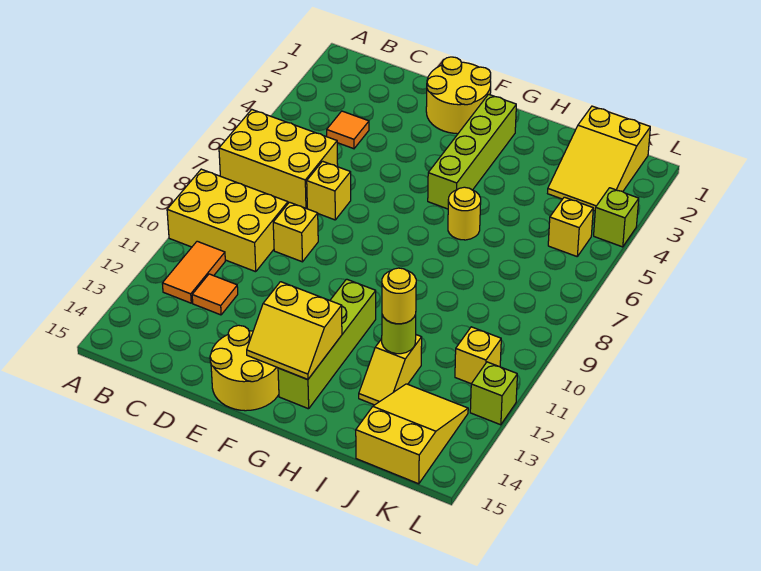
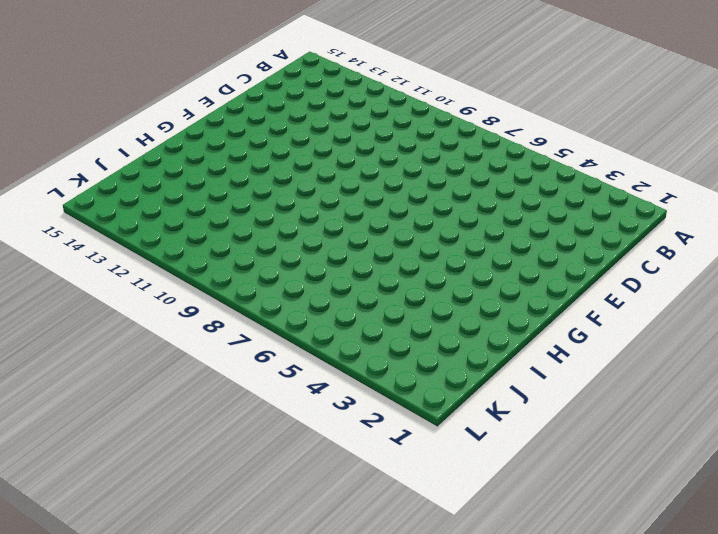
none -> yellow 2x3 brick [219,110,338,209]
none -> yellow 2x3 brick [167,169,288,272]
none -> orange 1x2 tile [162,241,225,303]

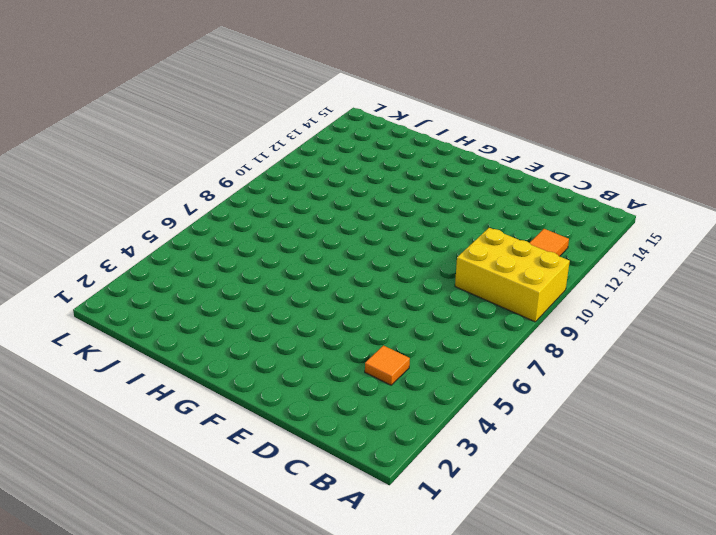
none -> yellow 2x3 brick [219,110,338,209]
none -> orange 1x1 tile [192,274,238,315]
none -> yellow 1x1 brick [307,161,351,220]

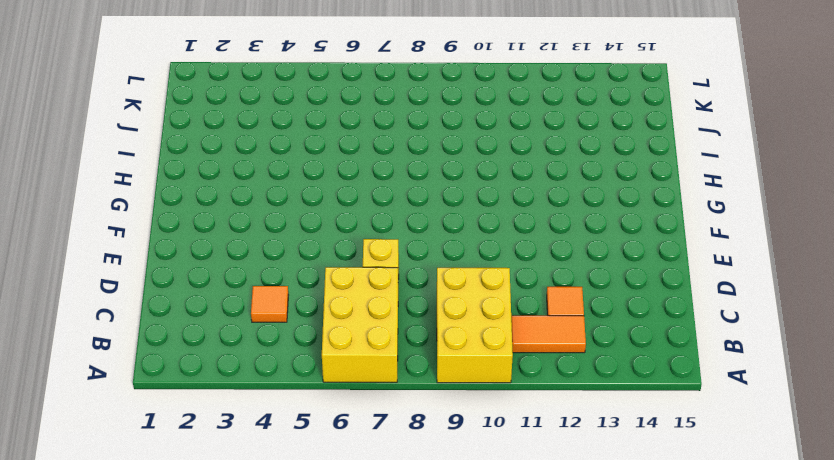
none -> yellow 1x1 brick [273,202,318,262]
none -> yellow 2x2 round brick [426,57,491,134]
none -> yellow 2x2 round brick [210,325,279,411]

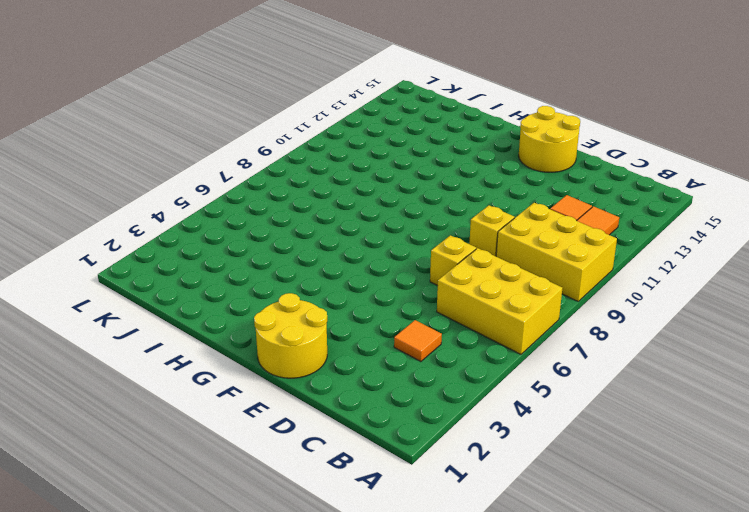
none -> lime 1x4 brick [428,94,516,209]
none -> lime 1x4 brick [278,279,376,409]
none -> yellow 1x1 round brick [448,187,481,240]

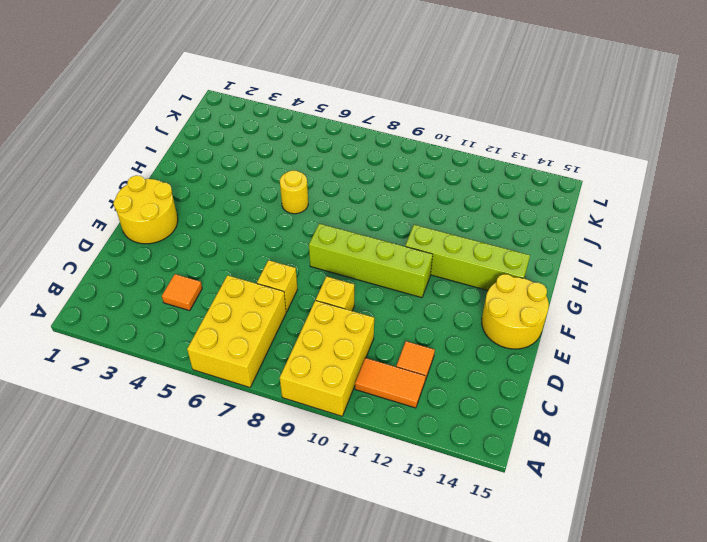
lime 1x4 brick [309,224,433,298] -> lime 1x4 brick moved to [428,94,516,209]
none -> yellow 1x2 slope [359,335,422,405]
none -> yellow 2x3 slope [548,106,650,211]
none -> yellow 2x3 slope [356,384,468,484]

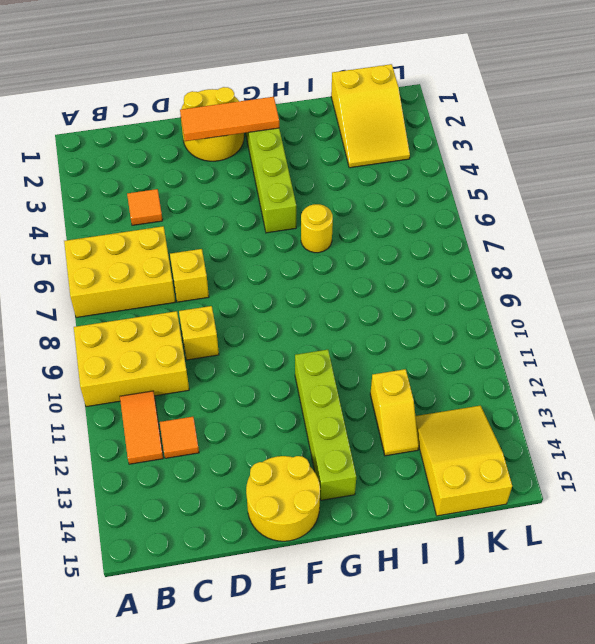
orange 1x3 tile [180,97,279,141] -> none
none -> yellow 1x1 brick [548,197,593,256]
none -> yellow 1x1 brick [455,327,501,384]
none -> lime 1x1 brick [594,188,639,247]

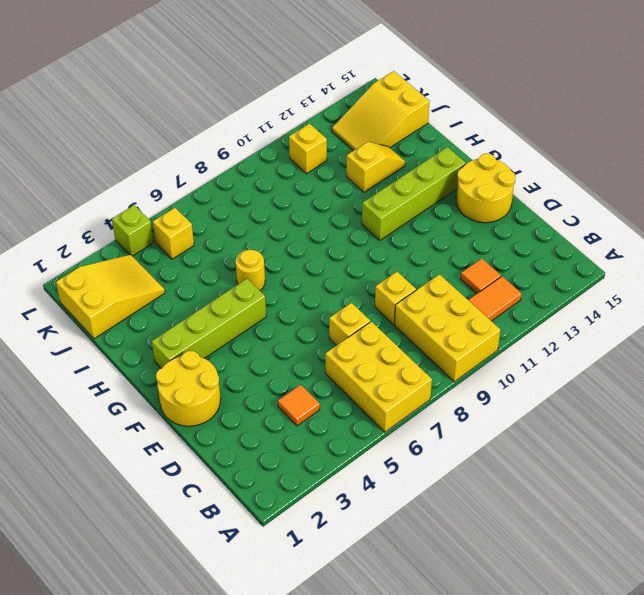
none -> lime 1x1 brick [470,362,517,425]
none -> yellow 2x2 slope [247,282,342,380]
none -> lime 1x1 round brick [382,315,416,354]

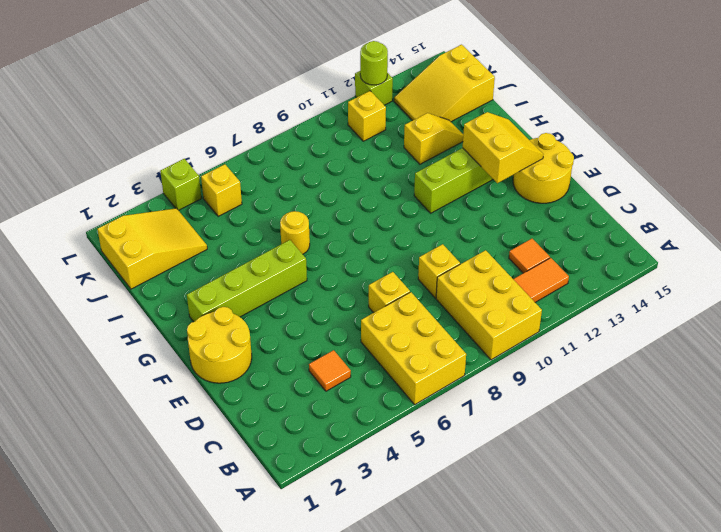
lime 1x1 round brick [360,41,388,85] -> lime 1x1 round brick moved to [382,315,416,354]
none -> yellow 1x1 round brick [382,268,416,324]

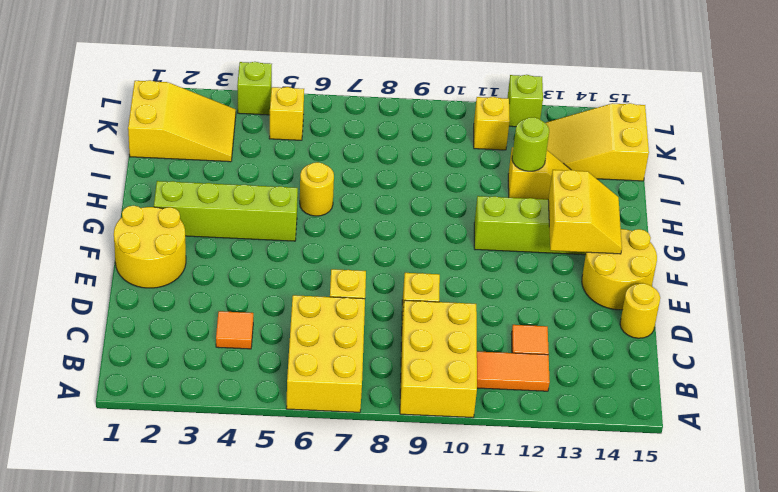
yellow 1x1 round brick [620,283,660,338] -> yellow 1x1 round brick moved to [382,268,416,324]

